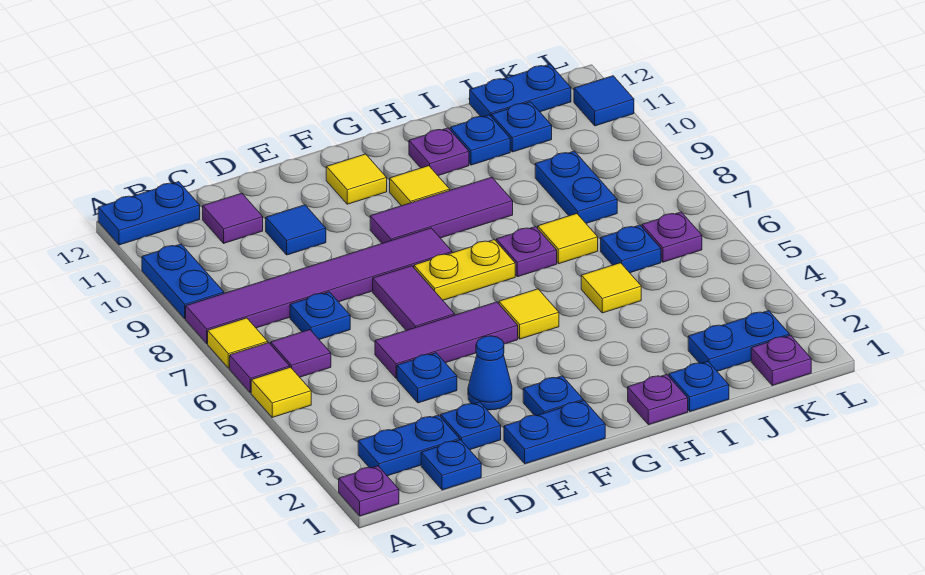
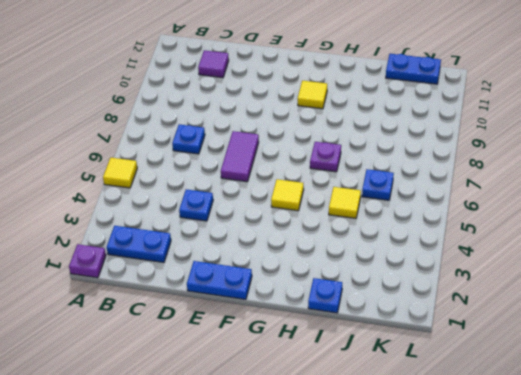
none -> purple 1x1 tile [230,343,290,393]
none -> yellow 1x1 tile [208,318,268,368]
none -> purple 1x6 tile [186,228,452,343]
none -> blue 1x2 plate [142,244,224,319]

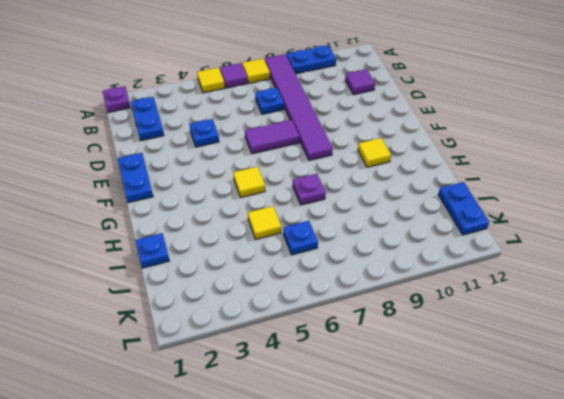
none -> blue 1x2 plate [98,182,200,245]
none -> purple 1x1 tile [271,330,331,377]
none -> blue 1x1 plate [421,440,481,490]
none -> blue 1x1 plate [441,402,501,450]

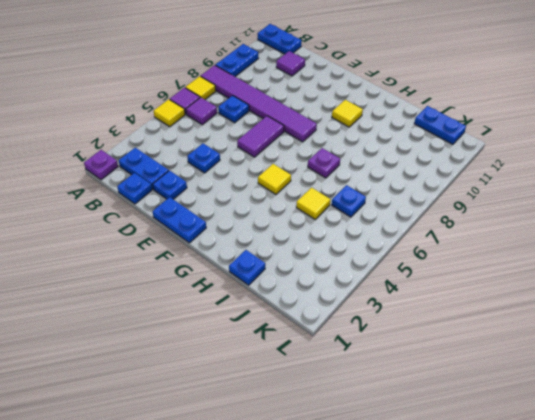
none -> purple 1x3 tile [375,302,518,378]
none -> blue 1x1 tile [266,205,326,255]
none -> blue 1x1 cone [468,336,512,410]
none -> blue 1x1 plate [523,376,583,416]

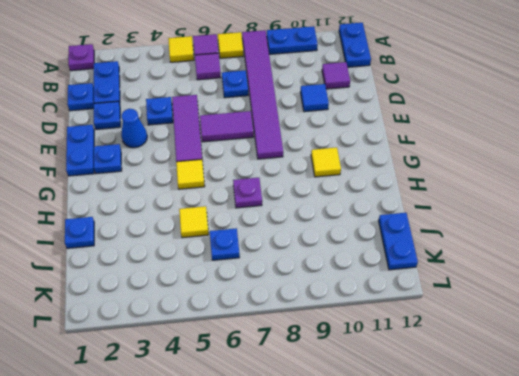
none -> yellow 1x2 plate [414,240,515,300]
none -> purple 1x3 tile [370,177,513,243]
none -> yellow 1x1 tile [326,154,387,204]
none -> purple 1x1 plate [628,374,688,425]

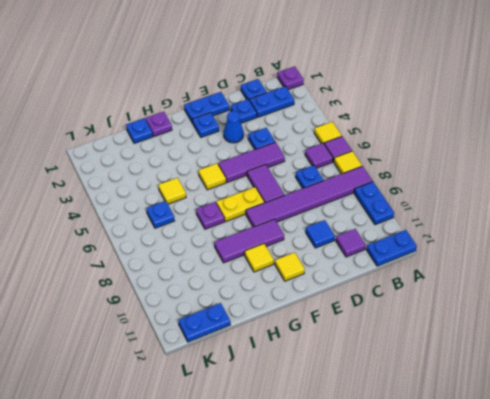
none -> purple 1x1 plate [409,128,469,176]
none -> yellow 1x1 tile [538,214,598,264]
none -> blue 1x1 plate [450,115,510,165]
none -> blue 1x2 plate [688,311,790,371]

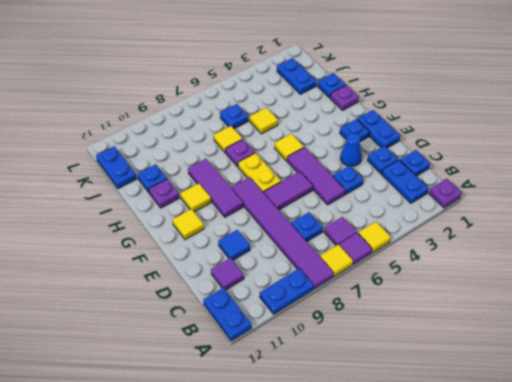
none -> blue 1x2 plate [535,151,617,223]
none -> blue 1x1 plate [491,102,552,152]
none -> purple 1x1 plate [751,335,811,385]
none -> purple 1x1 plate [642,212,702,262]

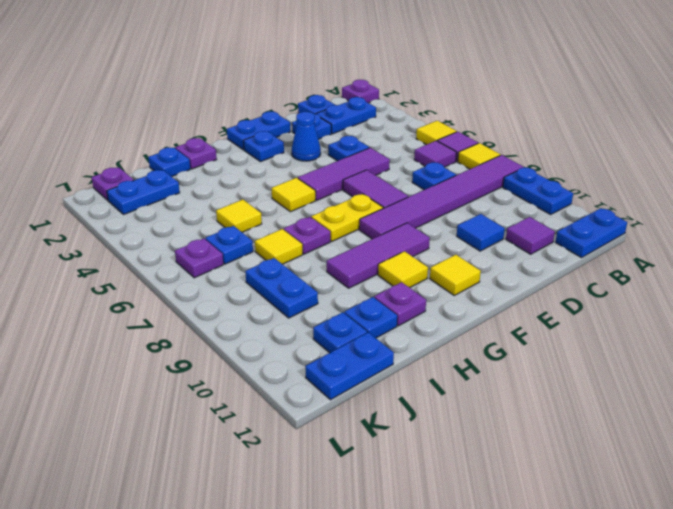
none -> blue 1x1 tile [574,76,634,126]

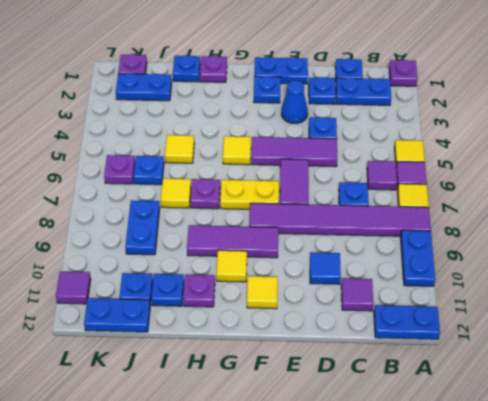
purple 1x1 tile [56,272,91,304] -> blue 1x1 tile [574,76,634,126]

